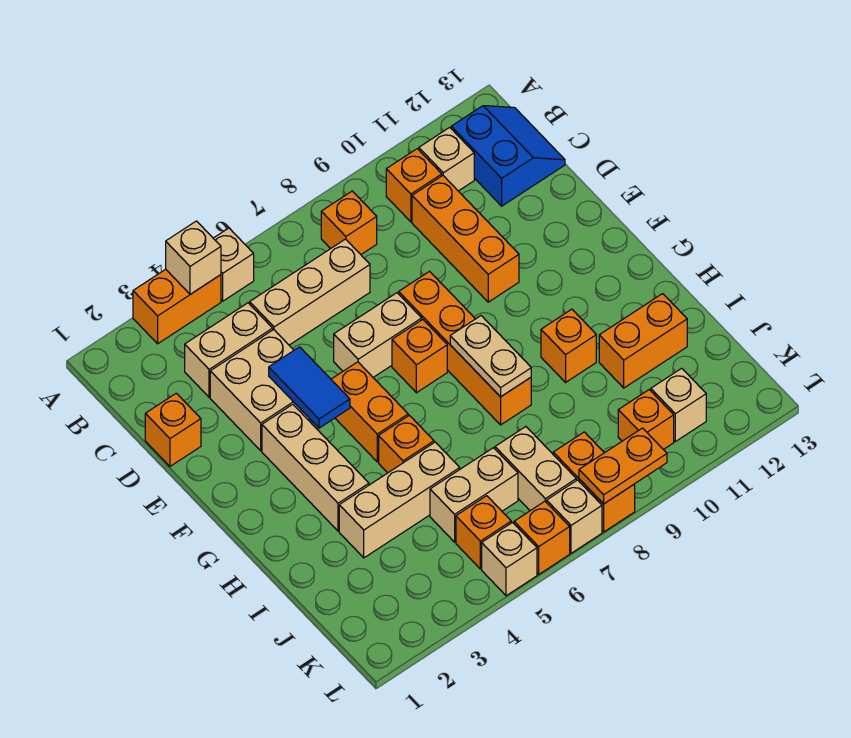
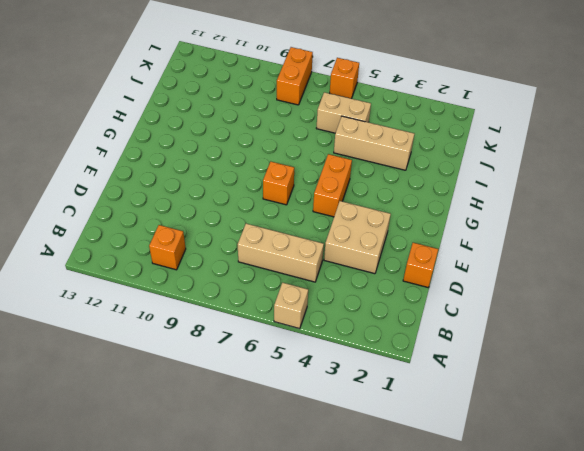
none -> orange 1x2 brick [133,269,221,344]
none -> orange 1x1 brick [321,191,377,254]
none -> tan 1x1 brick [419,127,474,191]
none -> blue 2x2 slope [451,106,565,206]

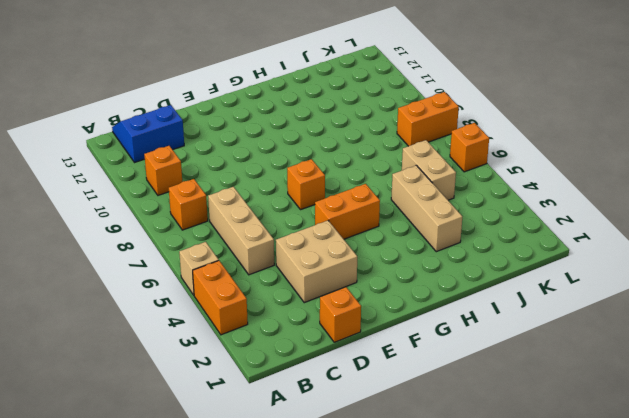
none -> tan 1x1 brick [419,127,474,191]
none -> tan 1x2 brick [185,303,273,397]
none -> orange 1x3 brick [412,176,519,302]
none -> tan 1x2 brick [334,293,422,377]

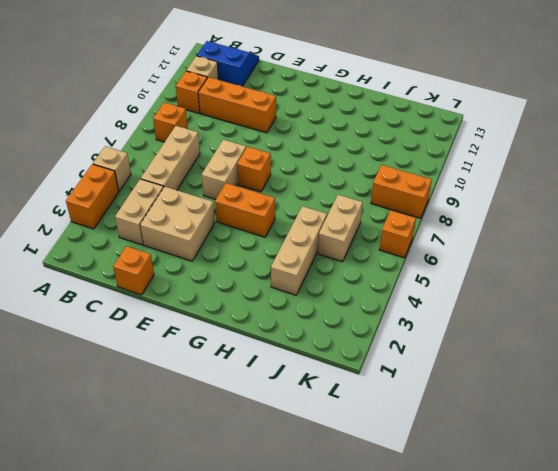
none -> orange 1x4 brick [399,271,531,425]
none -> tan 1x3 brick [262,404,369,531]
none -> orange 1x1 brick [379,415,434,473]
none -> orange 1x1 brick [541,309,596,382]

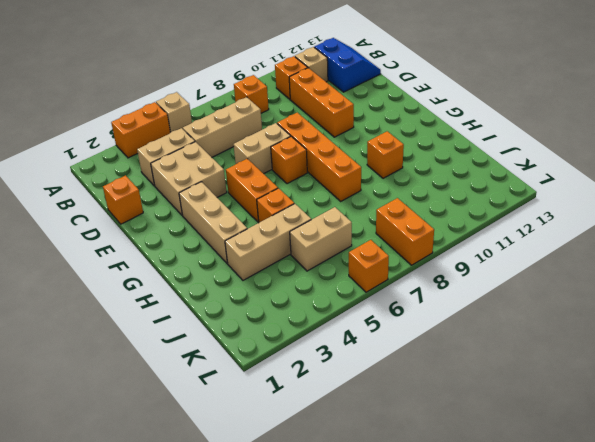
none -> orange 1x2 brick [599,294,687,388]
none -> tan 1x2 brick [495,427,576,511]
none -> orange 1x1 brick [456,496,511,569]
none -> orange 1x1 brick [618,390,674,450]

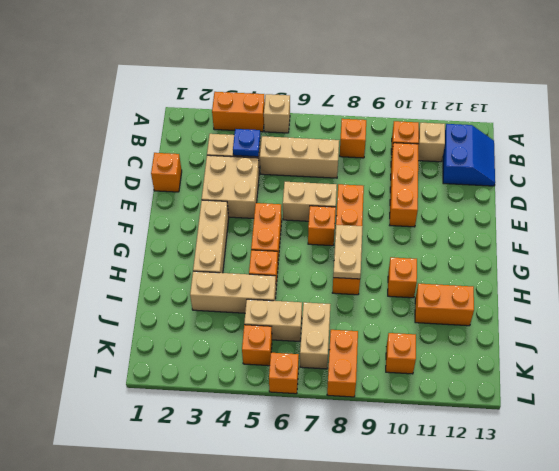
blue 1x1 plate [233,129,260,157] -> none
none -> tan 1x1 brick [651,368,706,441]
none -> tan 1x1 brick [482,523,537,596]
none -> tan 1x1 brick [547,480,602,553]
none -> tan 1x1 brick [166,221,221,294]

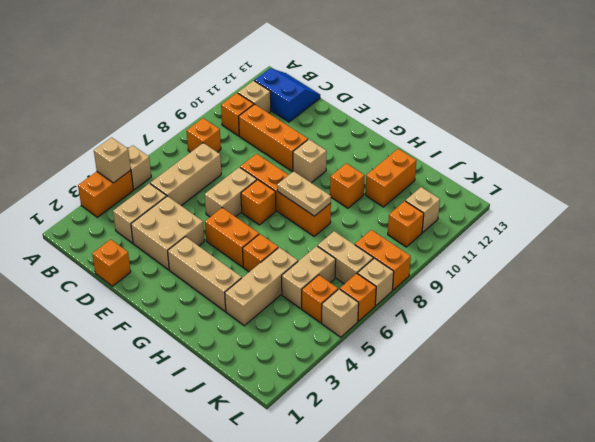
tan 1x1 brick [293,139,327,183] -> none
none -> blue 1x2 tile [269,347,350,428]
none -> orange 1x2 plate [579,428,667,504]

